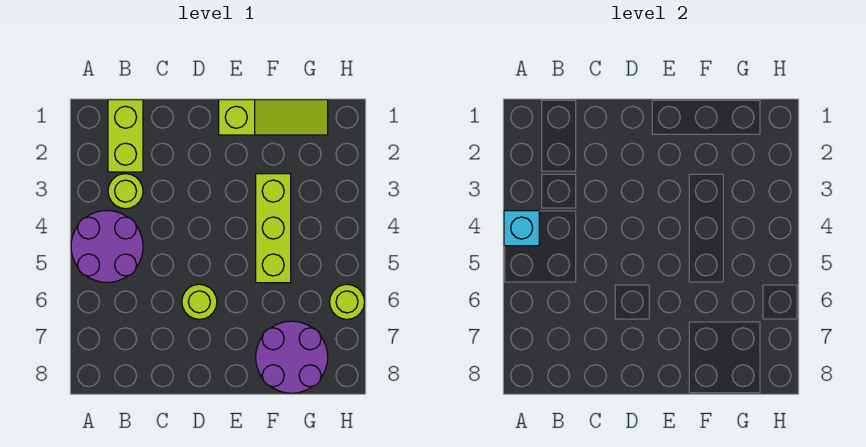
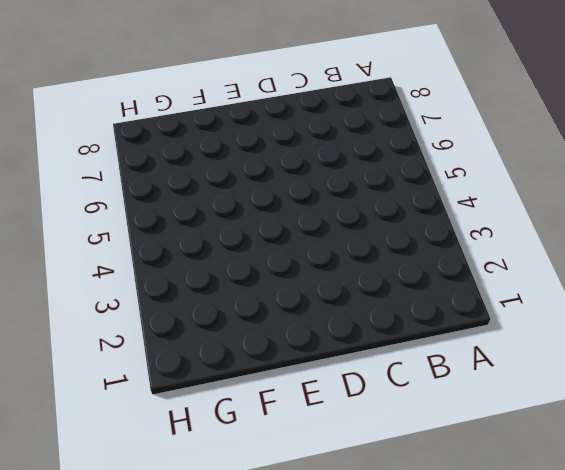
none -> purple 2x2 round brick [71,211,143,283]
none -> lime 1x2 brick [108,100,143,172]

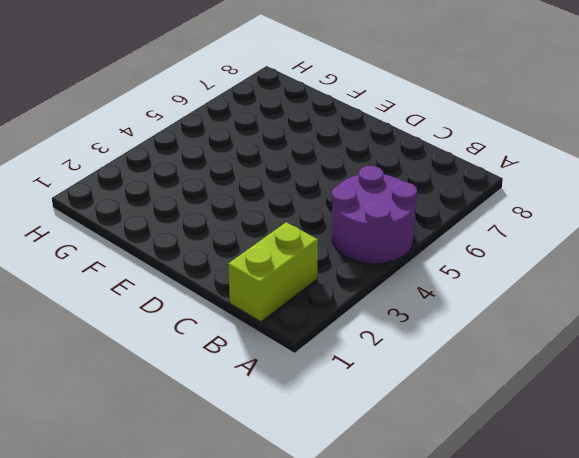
none -> lime 1x1 round brick [108,174,143,209]
none -> lime 1x1 round brick [182,284,217,319]

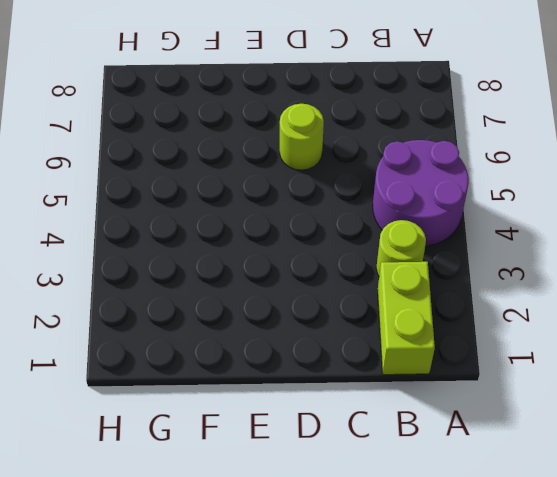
none -> lime 1x3 slope [219,100,328,135]
none -> lime 1x3 brick [256,174,291,283]

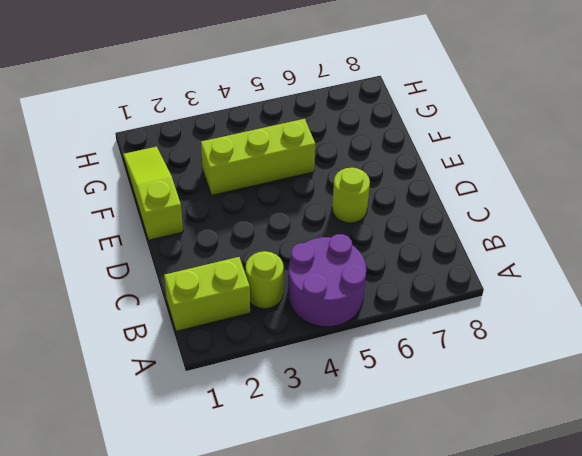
none -> purple 2x2 round brick [256,321,328,393]
none -> lime 1x1 round brick [330,284,365,319]

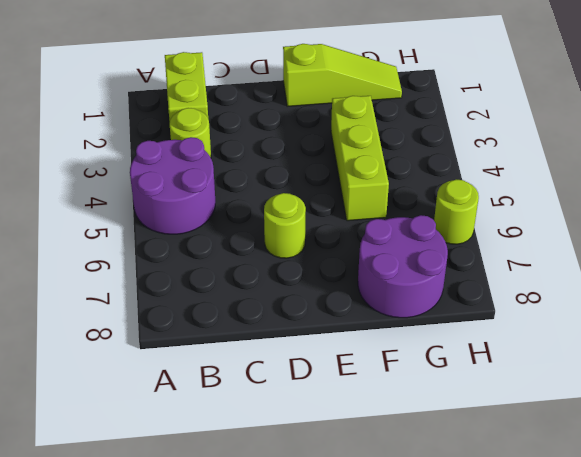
none -> cyan 1x1 brick [504,211,539,246]

